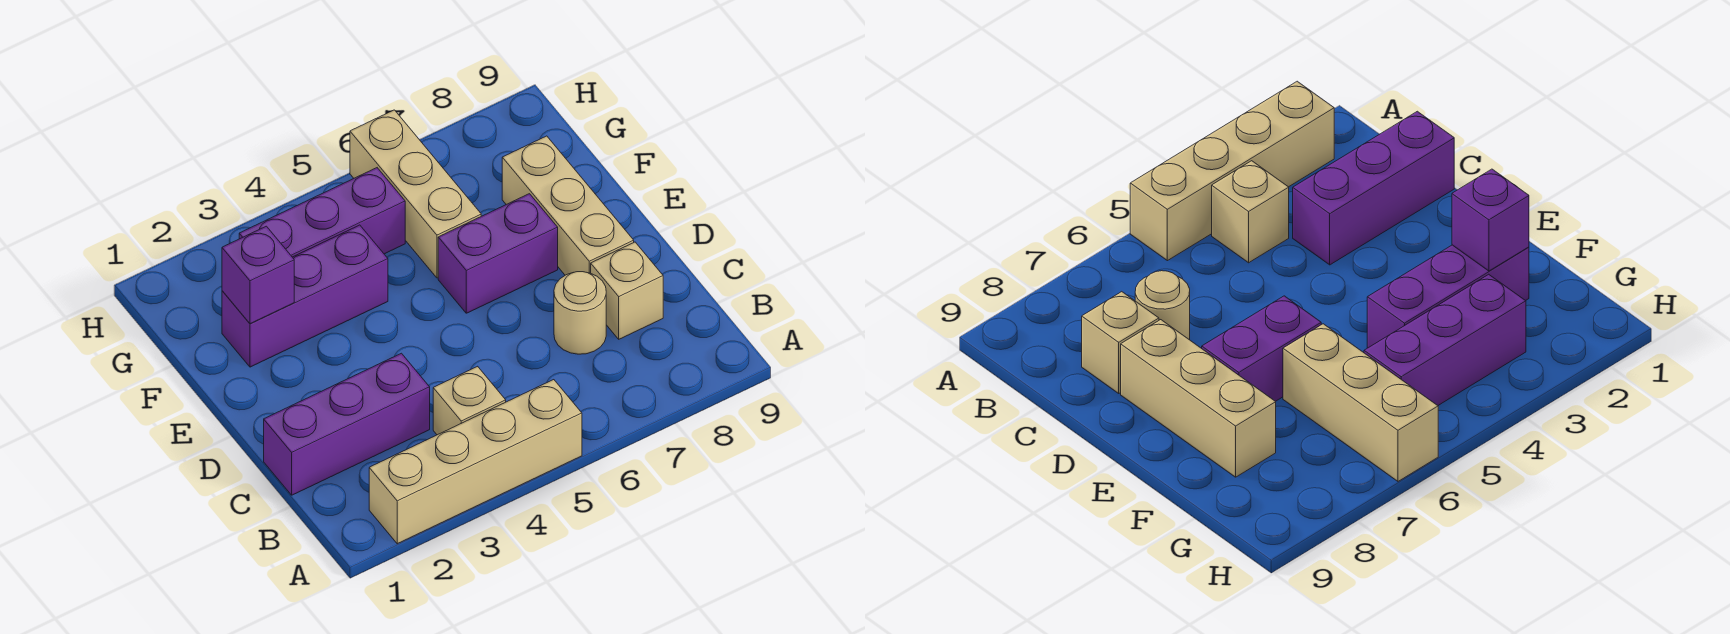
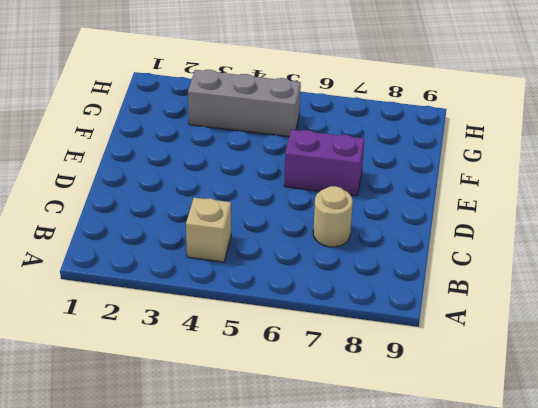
grey 1x3 brick [188,70,301,137] -> purple 1x3 brick [239,168,405,257]
none -> tan 1x4 brick [369,380,582,544]
none -> purple 1x3 brick [264,353,430,495]

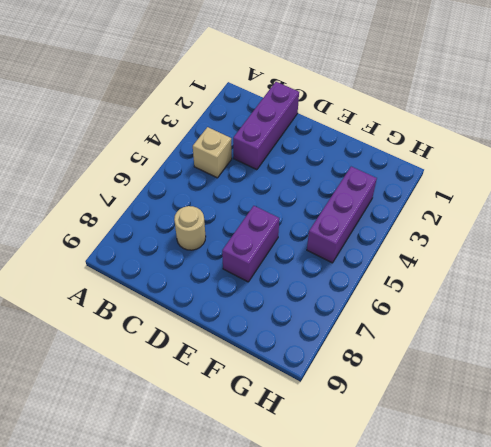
none -> tan 1x4 brick [369,380,582,544]
none -> tan 1x1 brick [591,242,663,339]

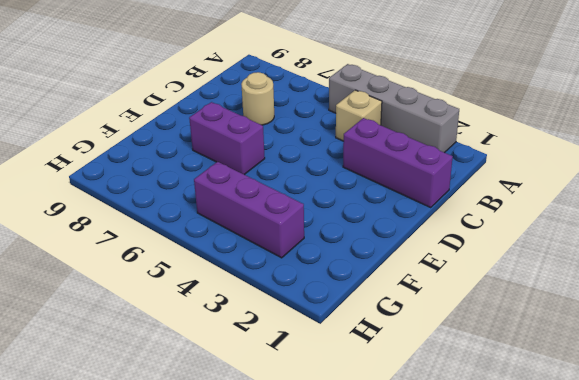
grey 1x4 brick [329,64,459,153] -> tan 1x4 brick [369,380,582,544]
none -> tan 1x1 brick [591,242,663,339]
none -> tan 1x3 brick [502,136,634,275]

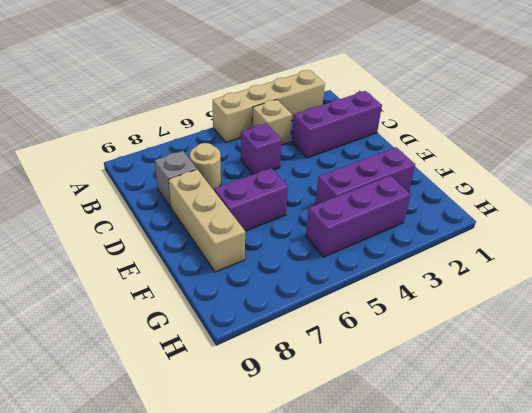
purple 1x1 brick [241,123,282,174] -> purple 1x1 brick moved to [222,226,294,324]
grey 1x1 brick [155,151,197,207] -> tan 1x1 brick [591,242,663,339]
none -> tan 1x3 brick [350,110,481,278]

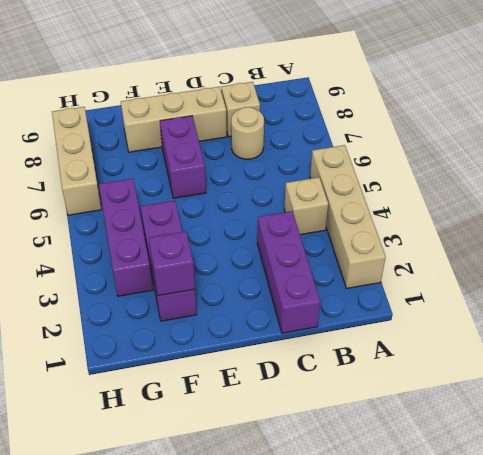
tan 1x3 brick [52,107,102,215] -> tan 1x3 brick turned to [350,110,481,278]

